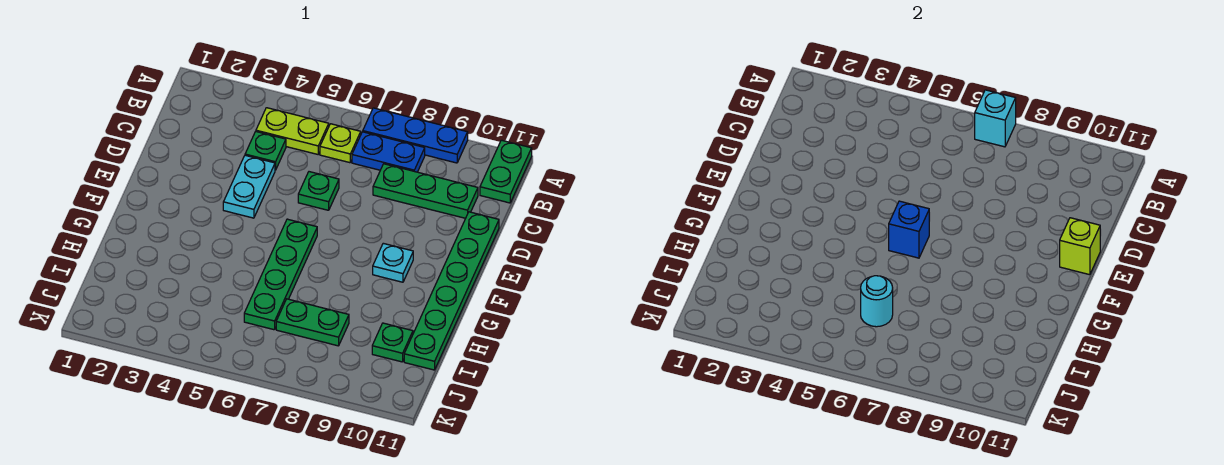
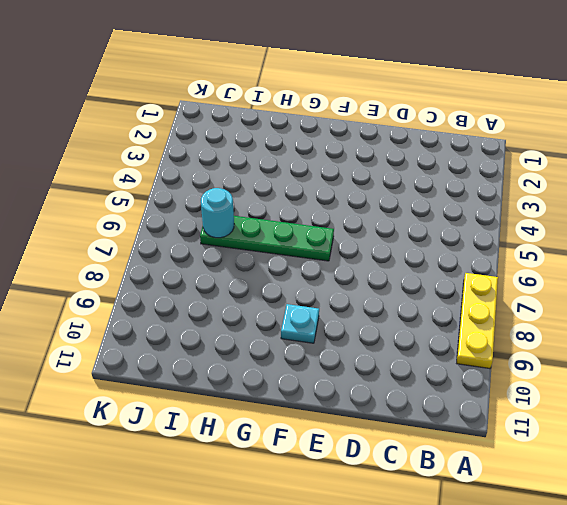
yellow 1x3 plate [457,273,498,368] -> blue 1x3 plate [363,108,468,163]
none -> green 1x2 plate [480,140,532,203]
none -> lime 1x2 plate [256,108,329,154]
none -> lime 1x1 plate [320,124,361,163]

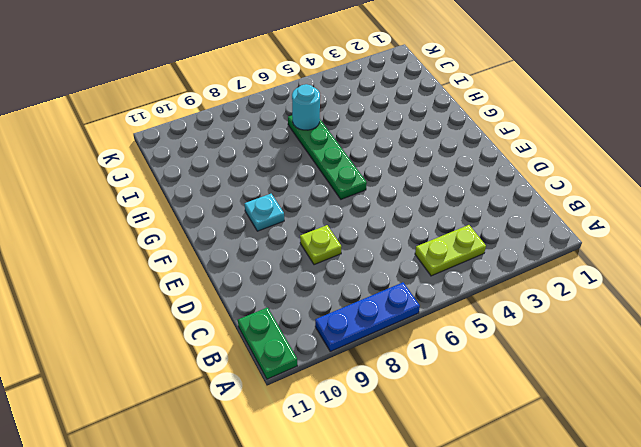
lime 1x1 plate [300,225,342,265] -> lime 1x1 plate moved to [320,124,361,163]
none -> blue 1x2 plate [352,132,425,172]
none -> green 1x1 plate [245,132,286,170]
none -> green 1x3 plate [373,164,478,218]

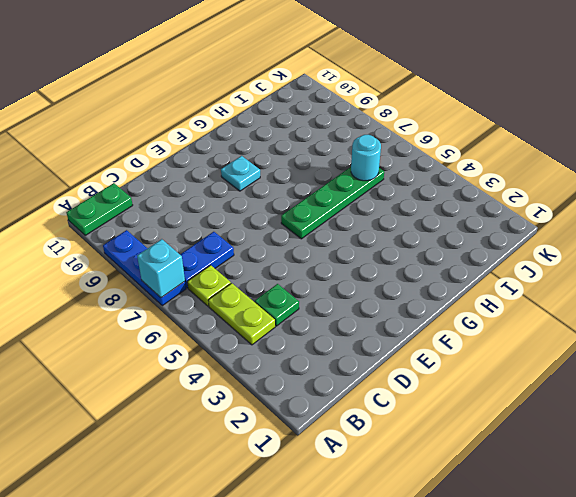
blue 1x2 plate [180,232,234,288] -> blue 1x2 plate turned to [352,132,425,172]
none -> green 1x3 plate [373,164,478,218]
none -> cyan 1x2 plate [223,155,275,218]
none -> green 1x1 plate [298,172,339,210]

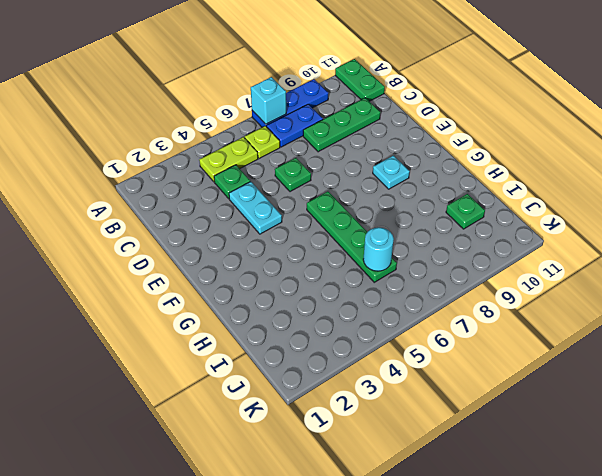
none -> green 1x6 plate [404,212,499,370]
none -> green 1x2 plate [276,299,349,346]
none -> lime 1x1 brick [1060,218,1100,275]

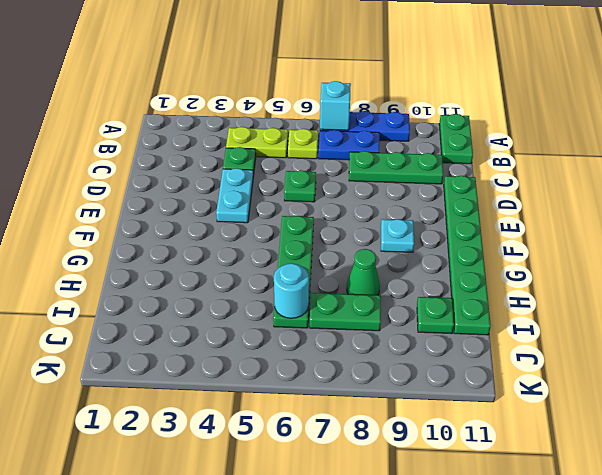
green 1x1 cone [347,249,380,295] -> none
none -> lime 1x1 brick [1060,218,1100,275]
none -> blue 1x1 brick [889,201,929,258]

